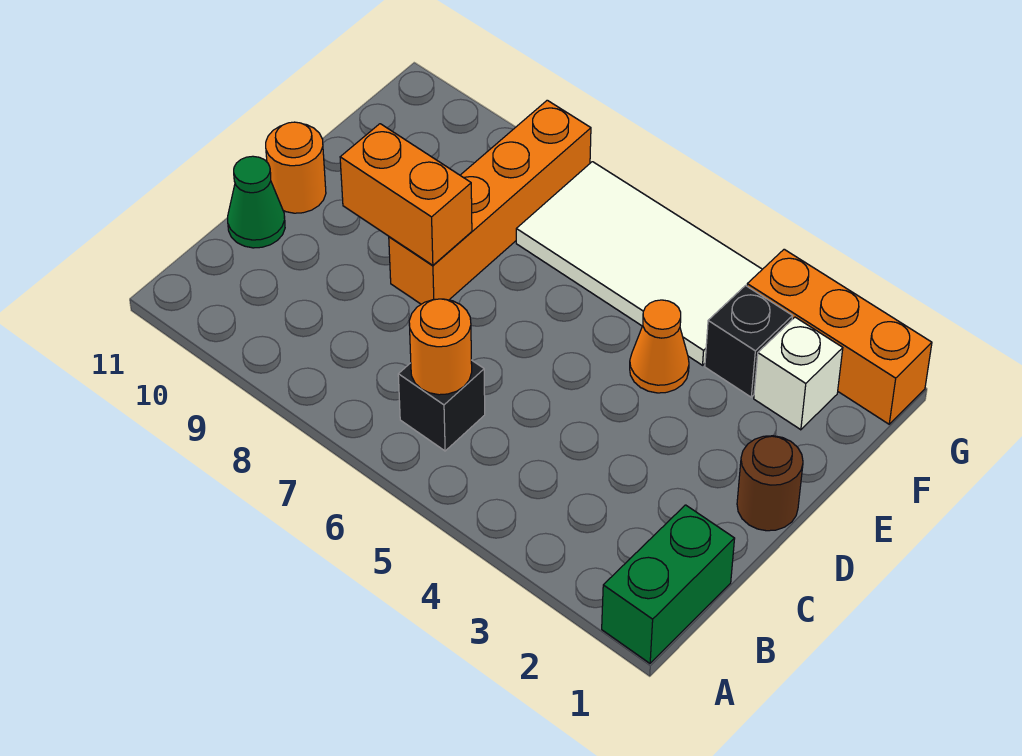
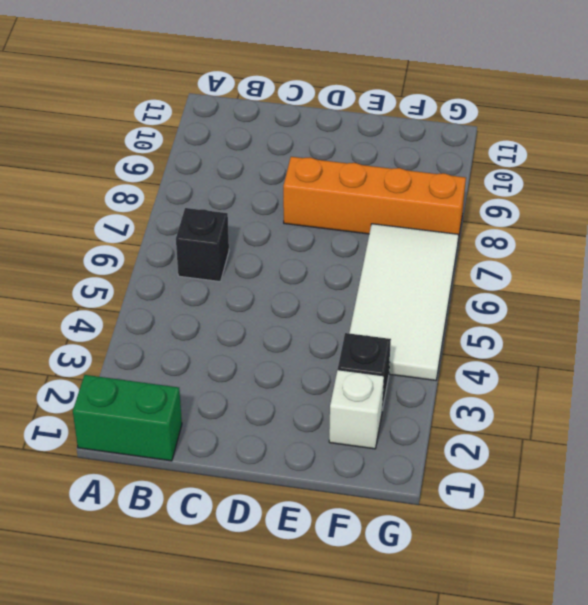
none -> green 1x1 cone [228,156,285,248]
none -> brown 1x1 round brick [737,436,803,531]
none -> orange 1x1 round brick [266,122,326,213]

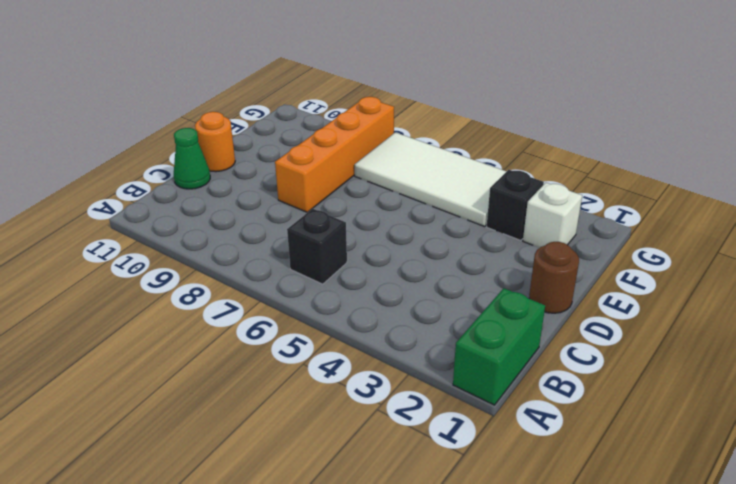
none -> orange 1x1 cone [630,300,689,393]
none -> orange 1x3 brick [747,249,932,424]
none -> orange 1x1 round brick [409,299,472,395]

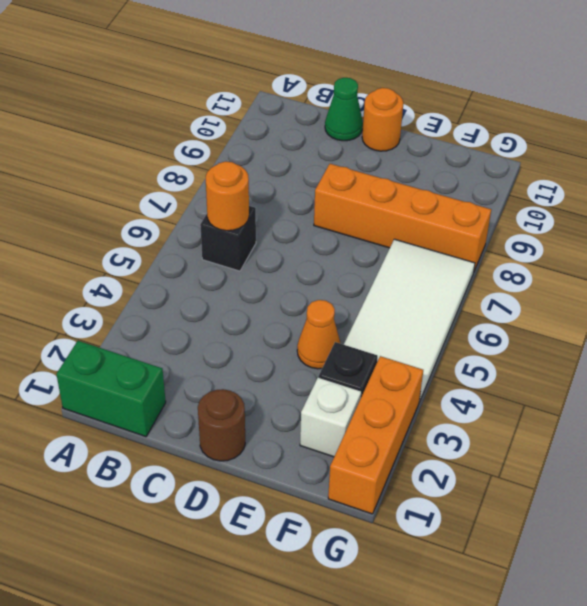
none -> orange 1x2 brick [340,124,472,265]

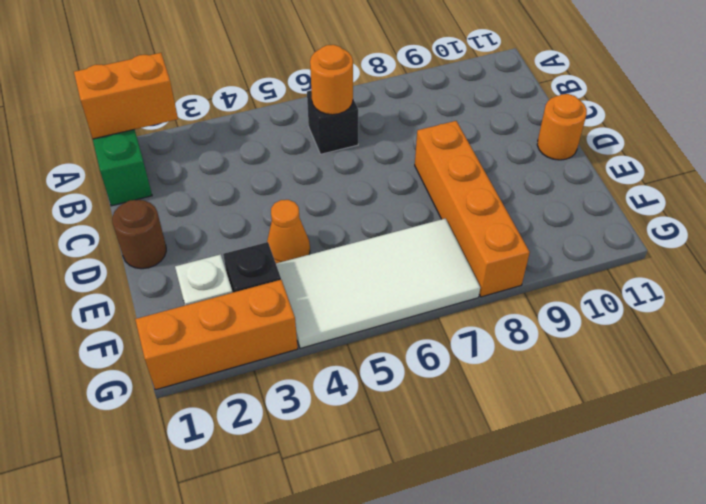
orange 1x2 brick [74,53,178,139] -> orange 1x2 brick moved to [340,124,472,265]
none -> green 1x1 cone [228,156,285,248]

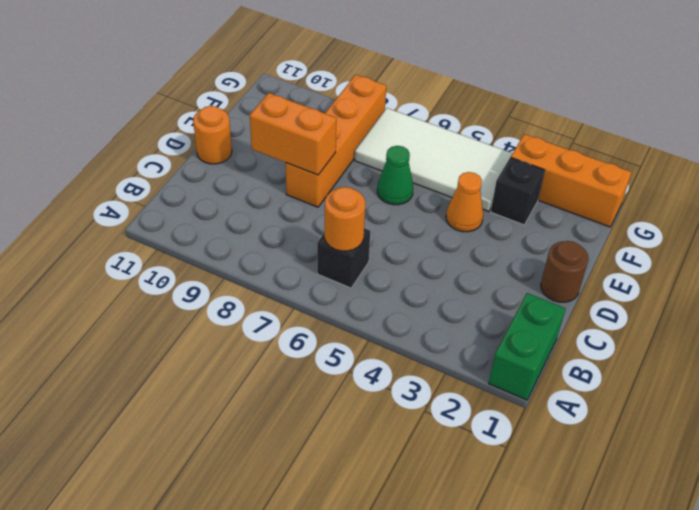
green 1x1 cone [377,146,413,205] -> green 1x1 cone moved to [228,156,285,248]
none -> white 1x1 brick [754,317,843,430]

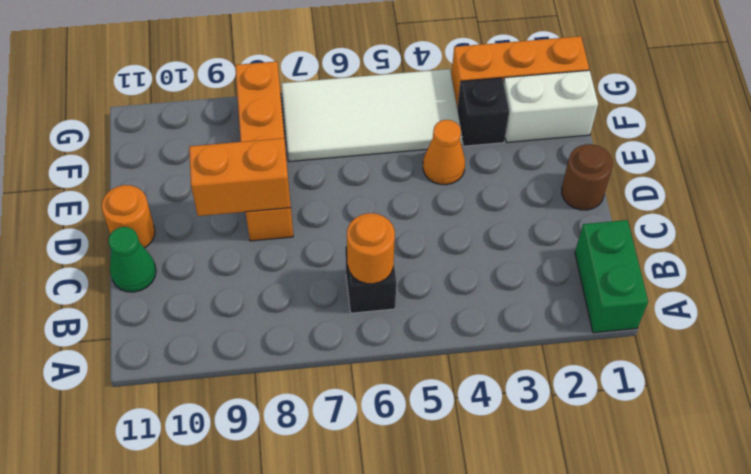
white 1x2 brick [504,70,598,142] -> white 1x1 brick [754,317,843,430]

